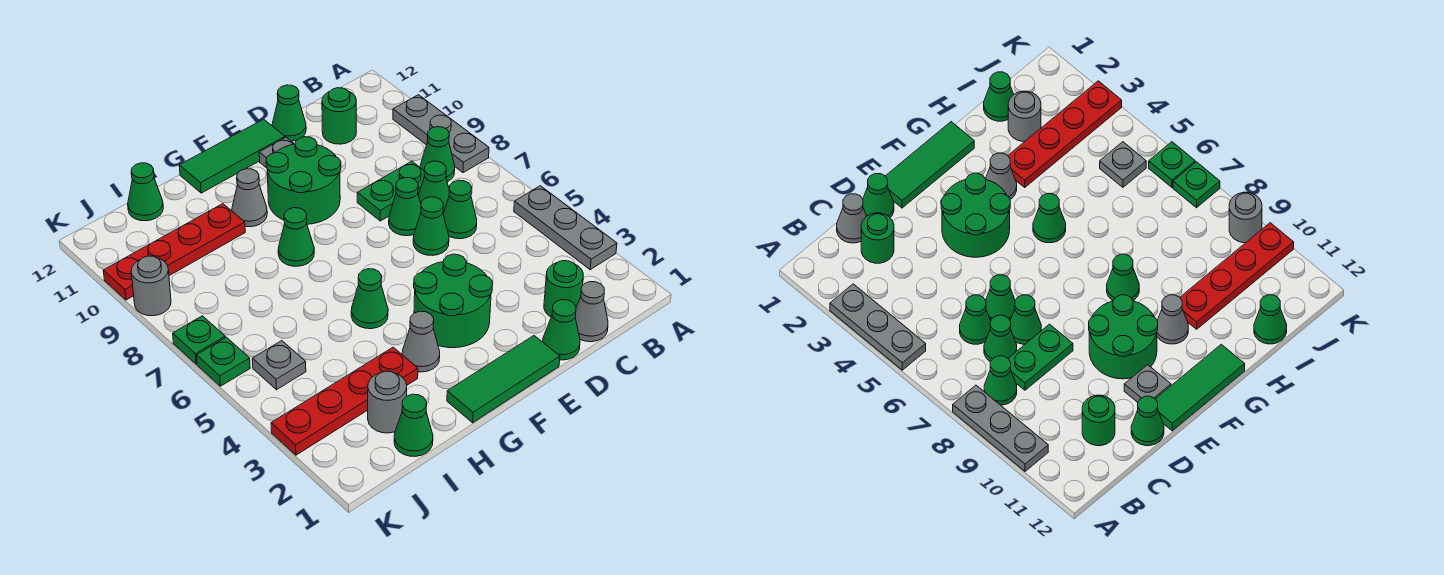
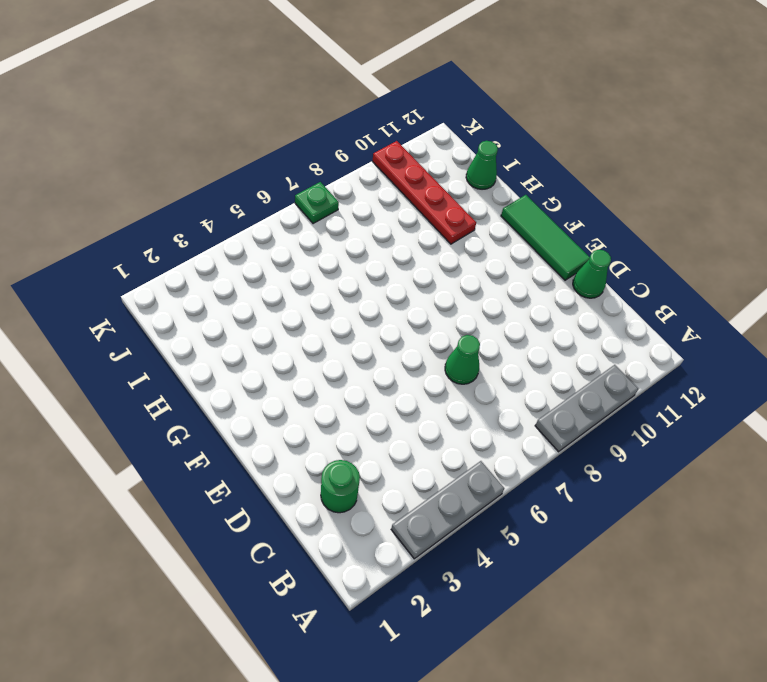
none -> green 1x1 cone [420,127,455,182]
none -> grey 1x1 cone [575,282,608,342]
none -> green 1x1 cone [443,180,477,239]
none -> green 1x1 cone [418,161,449,213]

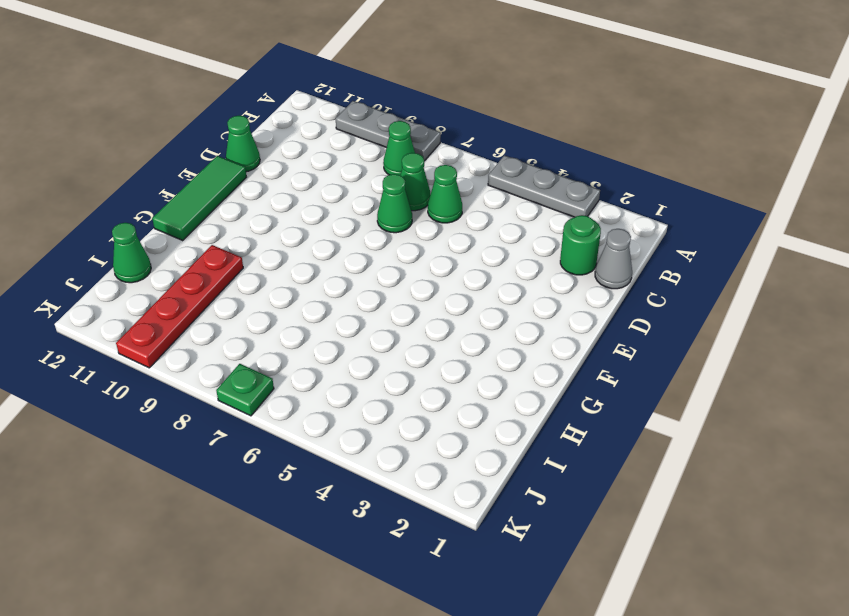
none -> green 1x2 plate [357,161,424,221]
none -> green 1x1 round brick [322,88,356,144]
none -> green 1x1 cone [543,300,580,360]
none -> green 1x1 cone [413,197,449,255]

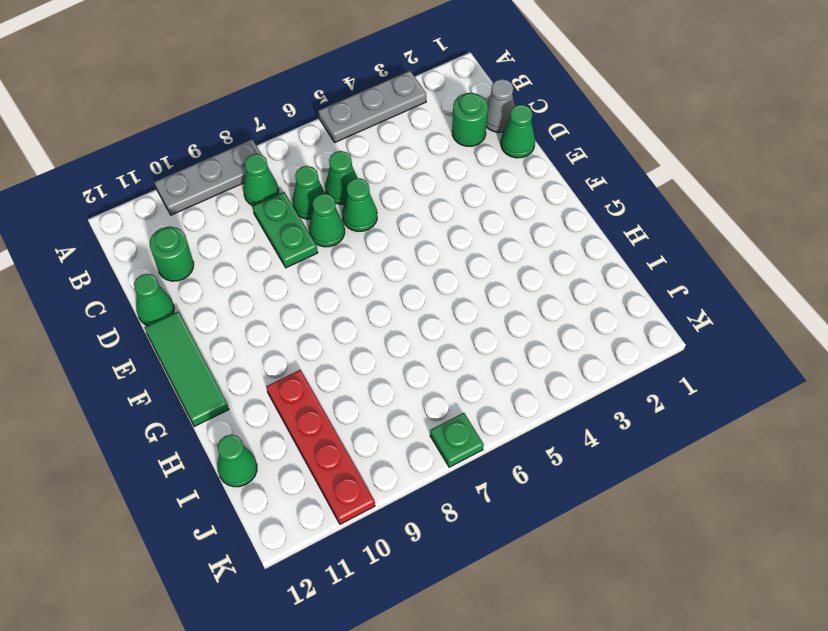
none -> green 1x3 tile [447,336,560,423]
none -> green 2x2 round brick [414,254,493,348]
none -> green 2x2 round brick [266,137,341,224]
none -> grey 1x1 plate [259,137,294,167]

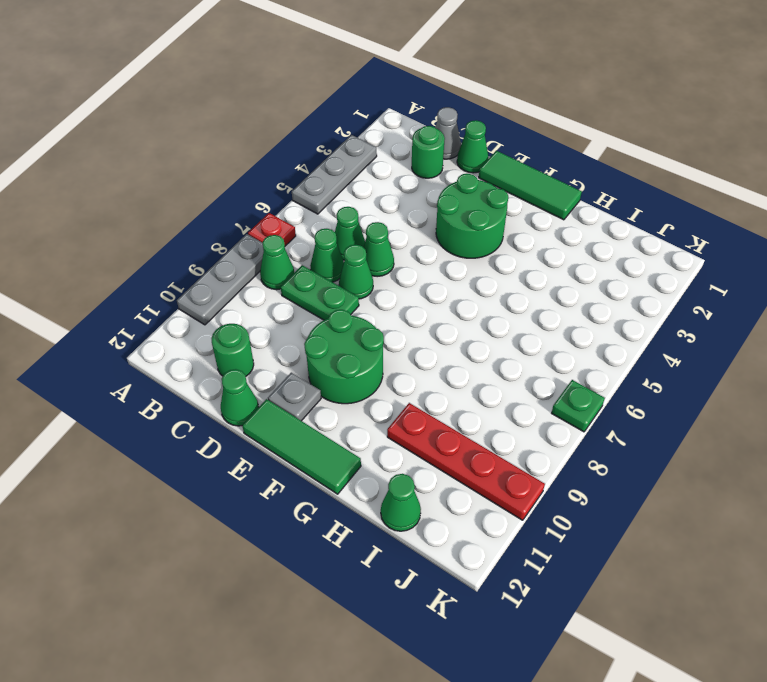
red 1x1 plate [248,213,296,246] -> none
none -> grey 1x1 cone [402,311,440,372]
none -> green 1x1 cone [351,269,388,329]
none -> green 1x1 cone [278,208,314,266]
none -> grey 1x1 cone [232,169,267,227]

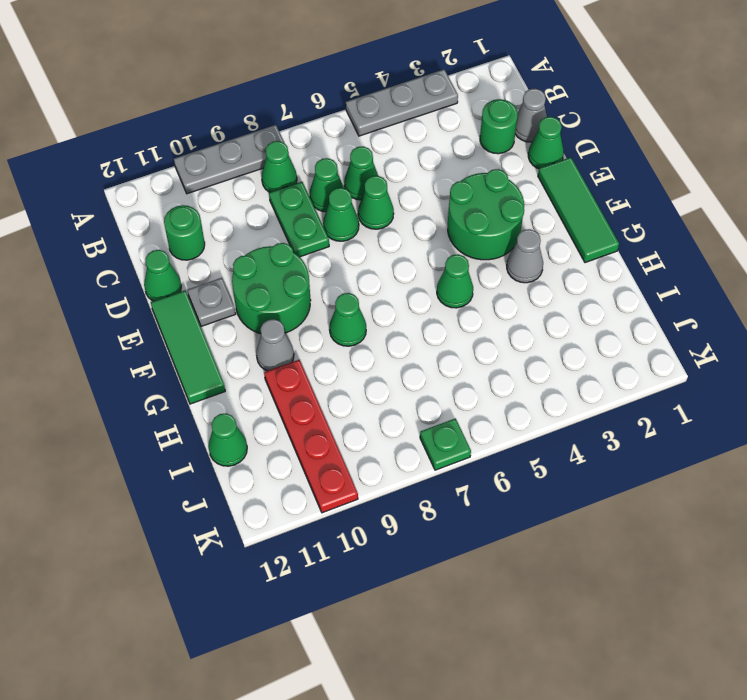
none -> red 1x4 plate [271,347,418,455]
none -> green 1x1 cone [394,394,433,456]
none -> grey 1x1 round brick [368,371,407,433]
none -> grey 1x1 plate [252,341,306,390]

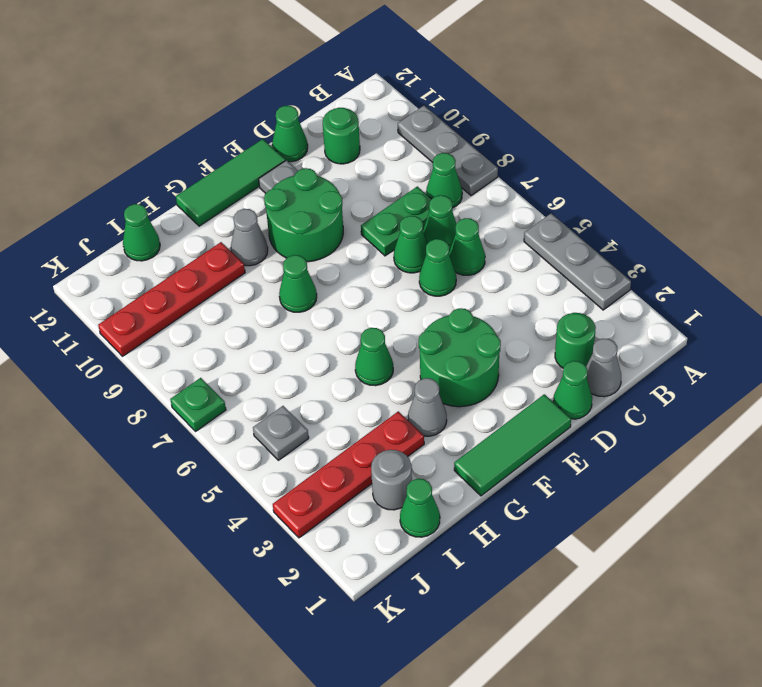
none -> green 1x1 plate [197,337,250,386]
none -> grey 1x1 round brick [131,256,171,316]

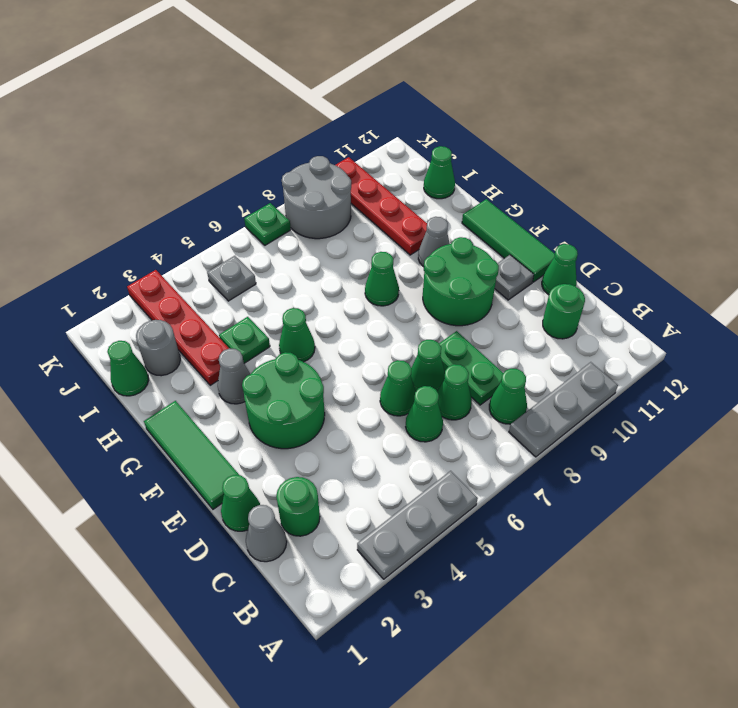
green 1x1 plate [219,317,270,363] -> green 1x1 plate moved to [197,337,250,386]
grey 2x2 round brick [282,156,351,239] -> grey 1x1 round brick [131,256,171,316]

